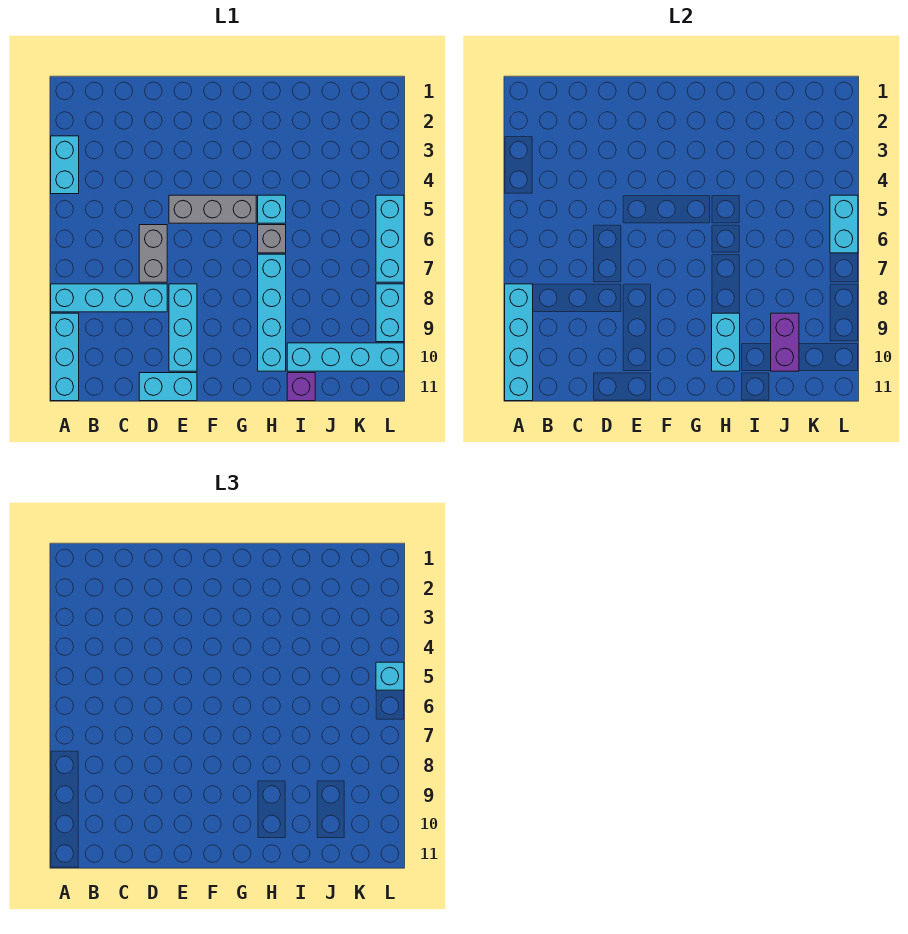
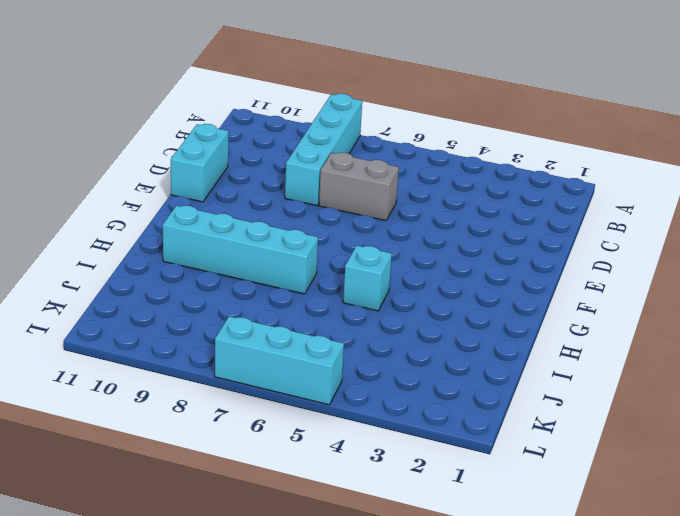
none -> cyan 1x2 brick [51,136,79,194]
none -> cyan 1x3 brick [51,313,79,401]
none -> grey 1x3 brick [169,195,256,223]

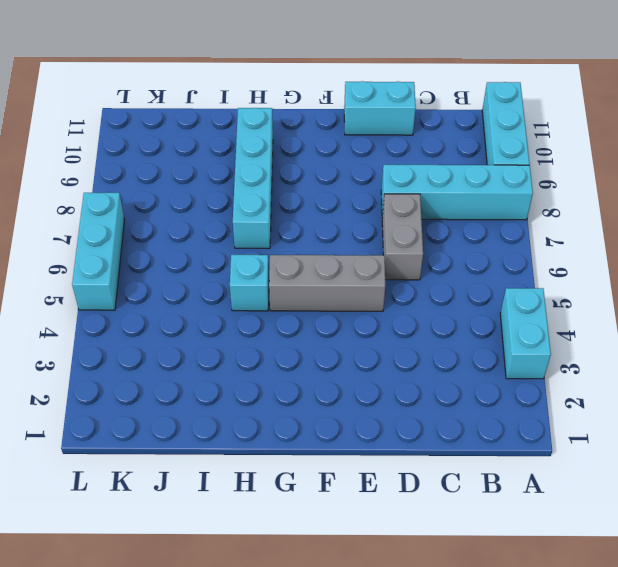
none -> cyan 1x3 brick [169,284,197,371]
none -> grey 1x1 brick [258,225,286,253]
none -> cyan 1x4 brick [287,343,404,371]

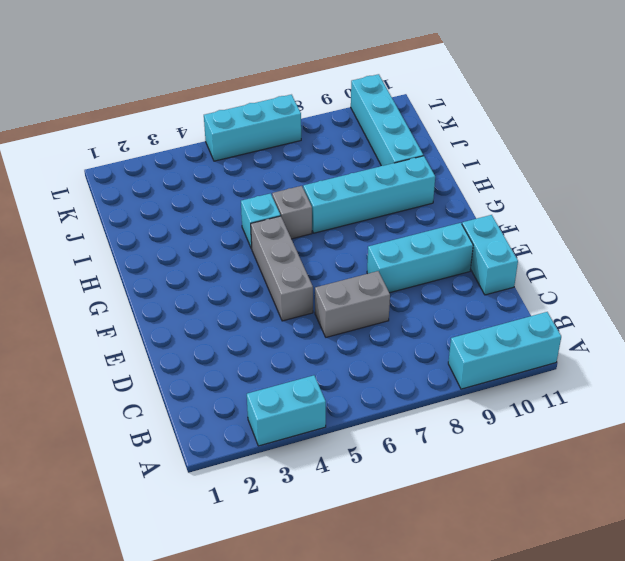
none -> cyan 1x4 brick [51,284,167,312]
none -> purple 1x1 brick [287,373,315,401]
none -> cyan 1x2 brick [376,284,404,342]

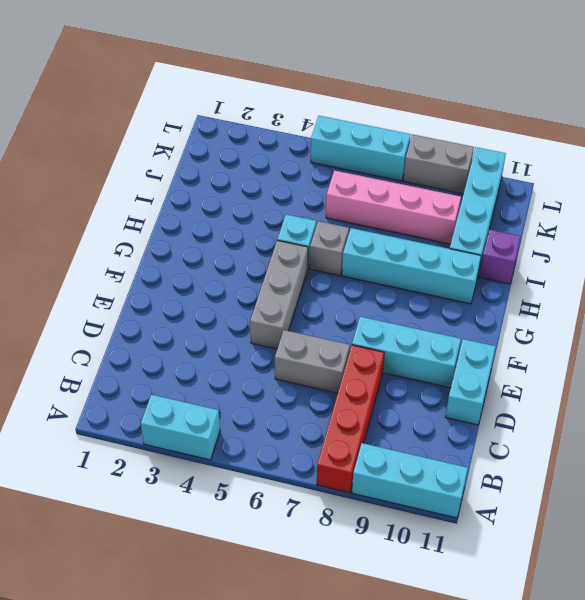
red 1x4 brick [317,345,384,493] -> cyan 1x4 brick [51,284,167,312]
pink 1x4 brick [326,170,461,244] -> none
grey 1x2 brick [403,134,474,194] -> cyan 1x2 brick [376,284,404,342]
none -> cyan 1x4 brick [505,284,533,401]
none -> cyan 1x2 brick [712,313,740,371]
none -> purple 1x2 brick [771,313,799,371]

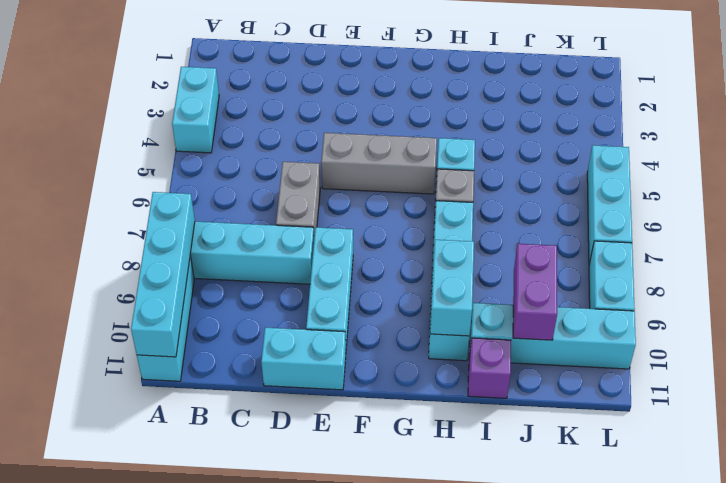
none -> cyan 1x2 brick [830,195,858,253]
none -> cyan 1x1 brick [376,662,404,690]

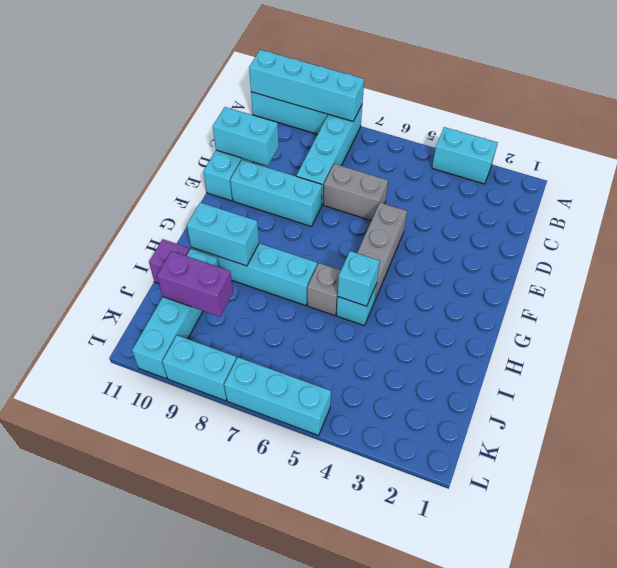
cyan 1x2 brick [213,107,279,166] -> cyan 1x2 brick moved to [830,195,858,253]
cyan 1x1 brick [338,251,380,306] -> cyan 1x1 brick moved to [376,662,404,690]

